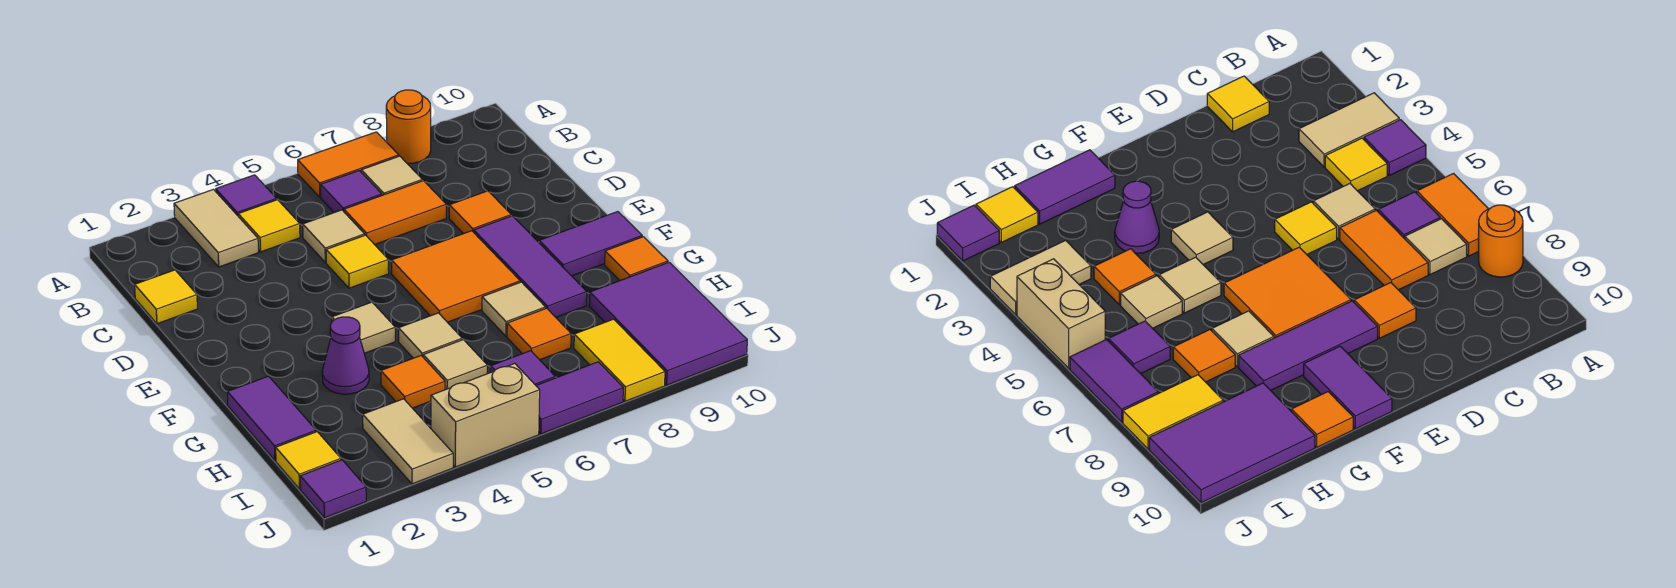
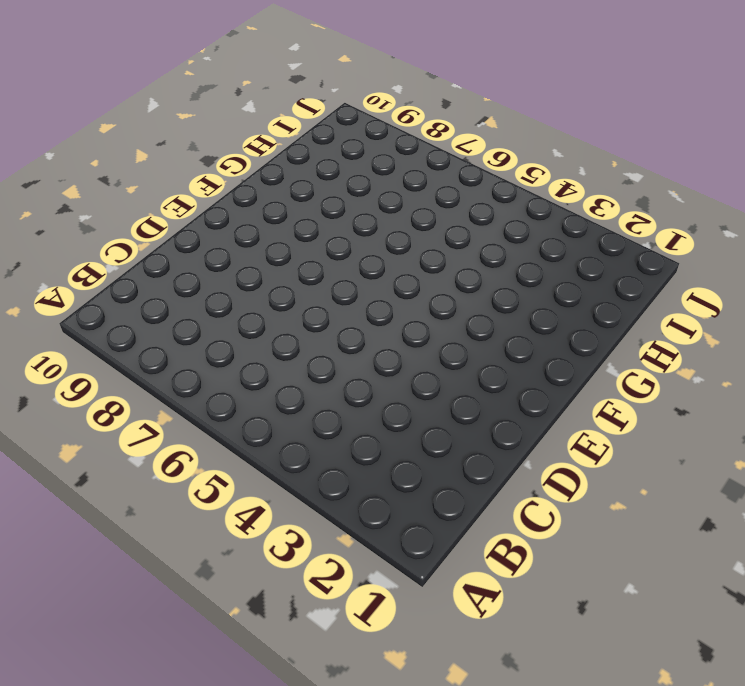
none -> tan 1x2 tile [174,189,258,267]
none -> purple 1x1 tile [216,175,277,216]
none -> orange 1x2 tile [298,132,399,197]
none -> orange 1x1 round brick [386,90,431,164]

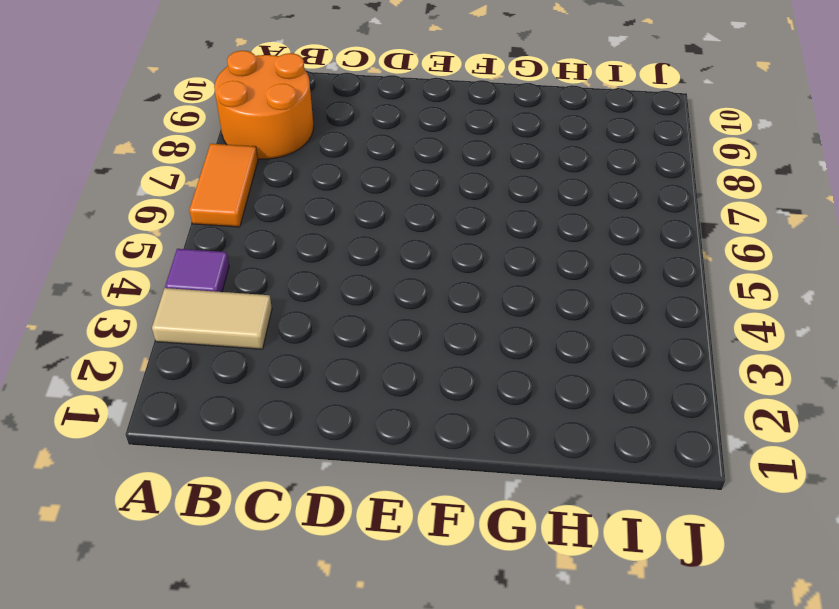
orange 2x2 round brick [214,51,314,159] -> orange 1x1 round brick [386,90,431,164]
none -> yellow 1x1 tile [238,200,300,252]
none -> purple 1x1 tile [321,171,382,213]
none -> tan 1x1 tile [361,156,422,195]
none -> yellow 1x1 tile [135,270,197,324]

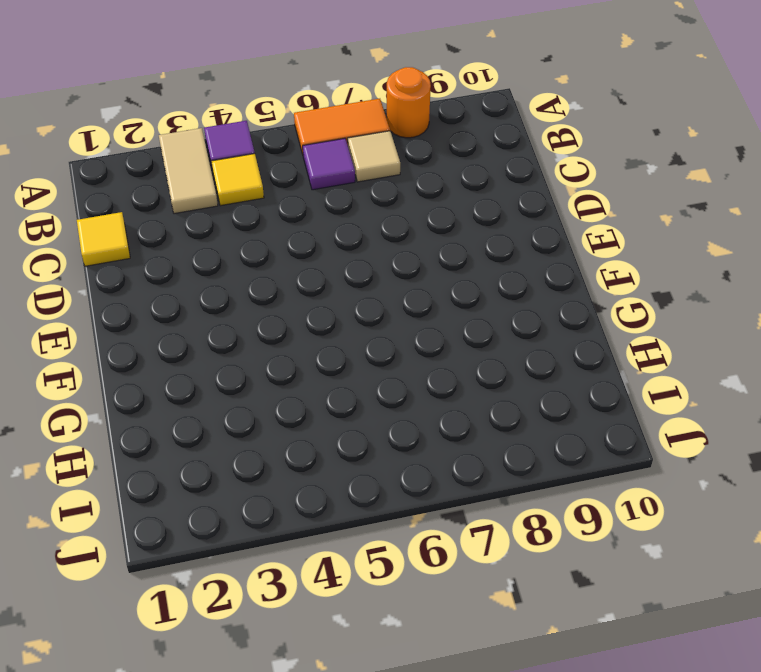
none -> tan 1x1 tile [303,210,365,262]
none -> orange 1x2 tile [344,181,446,245]
none -> yellow 1x1 tile [326,235,389,288]
none -> orange 1x1 tile [449,191,511,234]

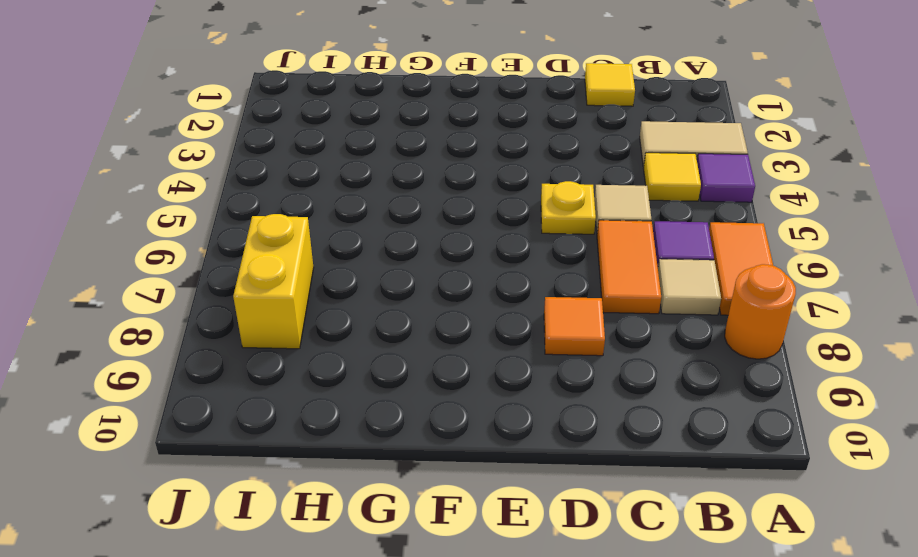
yellow 1x1 plate [541,181,596,234] -> yellow 1x1 tile [326,235,389,288]
yellow 1x2 brick [233,214,314,349] -> yellow 1x2 tile [574,319,665,401]
none -> orange 2x2 tile [392,231,520,322]
none -> purple 1x3 tile [474,216,587,317]
none -> tan 1x1 tile [332,302,395,353]
none -> purple 1x2 tile [539,212,642,276]

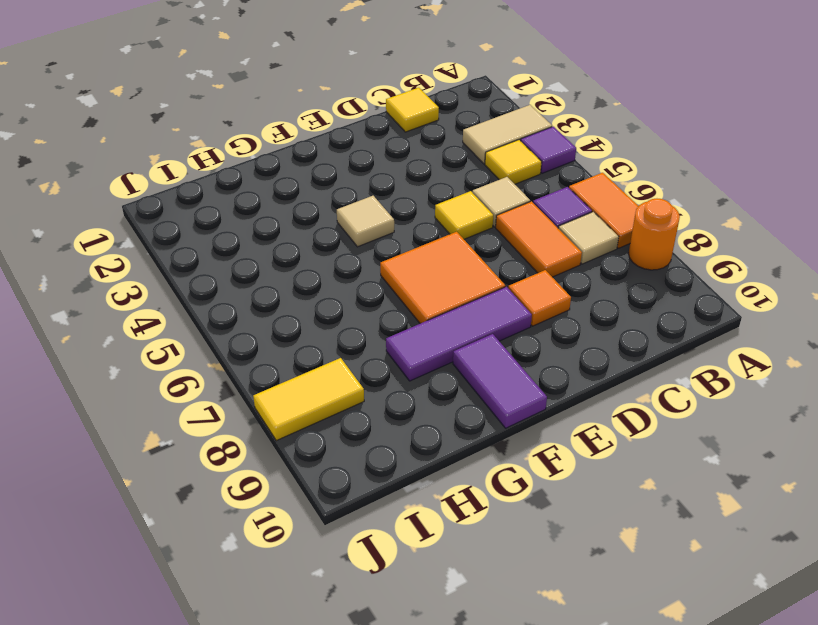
none -> purple 1x2 tile [227,376,316,460]
none -> purple 1x1 cone [322,317,369,394]
none -> tan 1x1 tile [399,313,462,358]
none -> tan 1x1 tile [482,282,545,336]

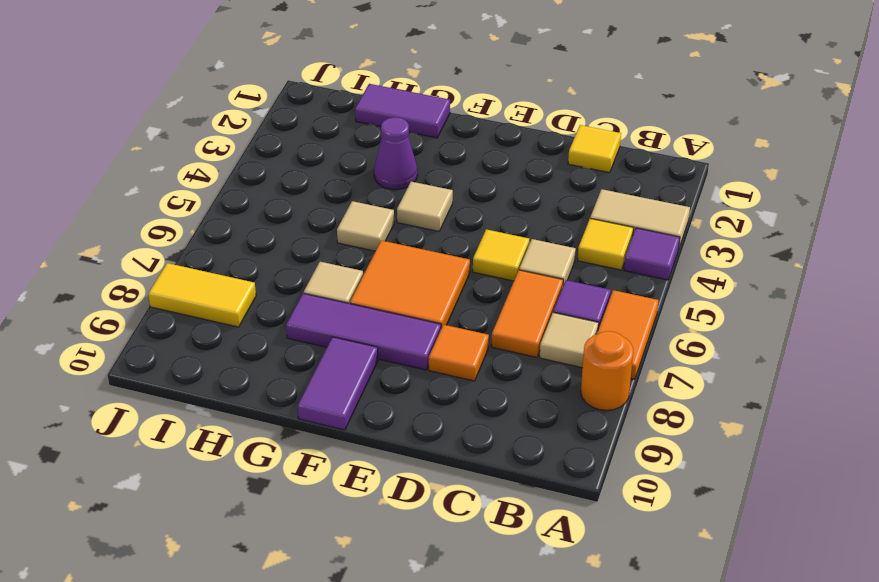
none -> orange 1x1 tile [605,237,668,281]
none -> orange 1x1 tile [381,356,445,408]
none -> tan 1x1 tile [423,340,487,390]
none -> orange 1x1 tile [507,308,571,360]

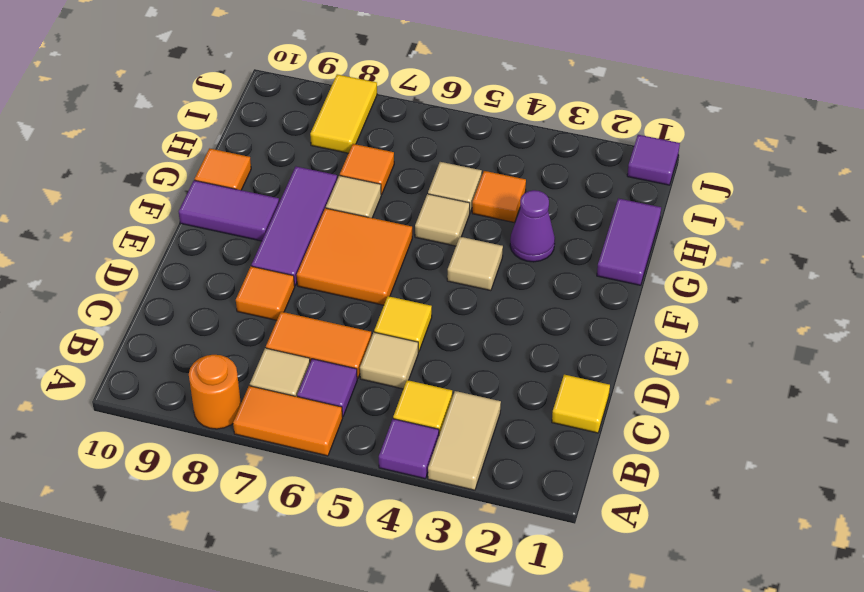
none -> purple 2x3 tile [589,262,747,385]
none -> yellow 1x1 tile [276,432,341,489]
none -> tan 1x2 tile [363,399,453,484]
none -> purple 1x1 tile [491,351,555,385]

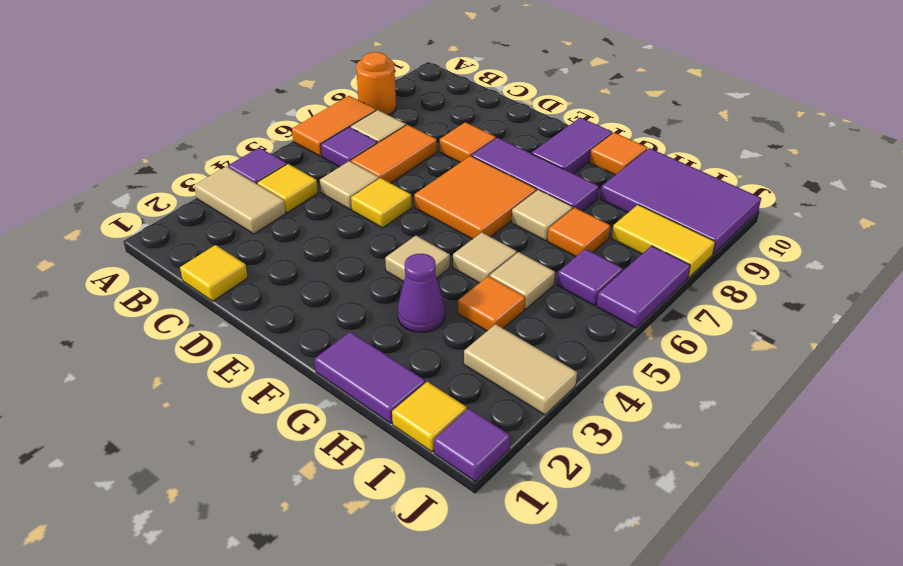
none -> tan 1x2 brick [431,363,540,467]

